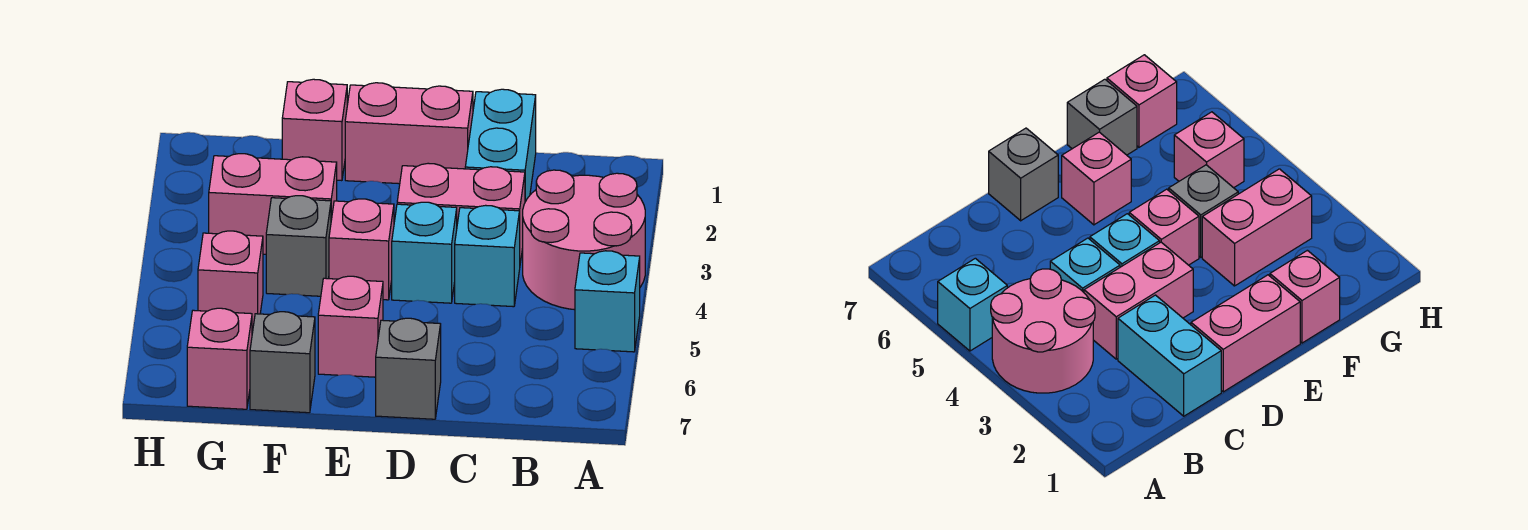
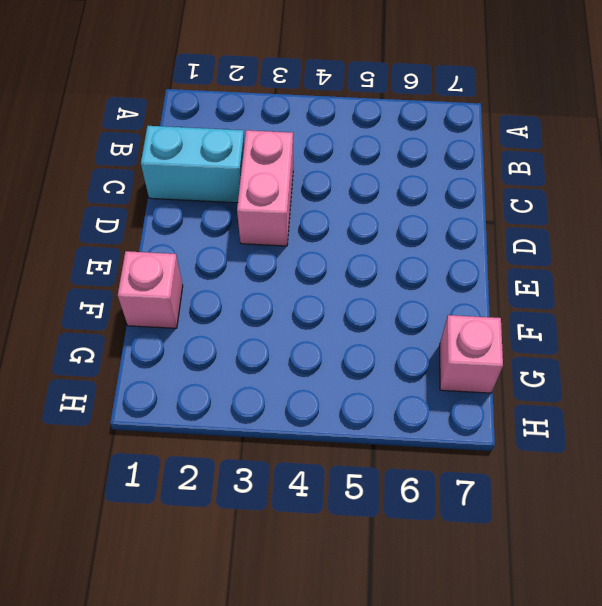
none -> pink 2x2 round brick [523,170,645,310]
none -> cyan 1x1 brick [575,251,640,352]
none -> cyan 1x1 brick [455,205,520,307]

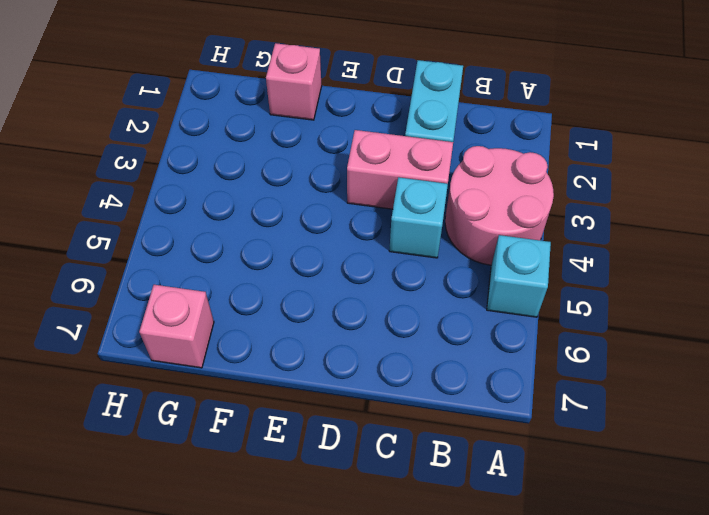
none -> pink 1x2 brick [345,83,473,184]
none -> cyan 1x1 brick [392,202,457,303]
none -> grey 1x1 brick [376,318,441,419]

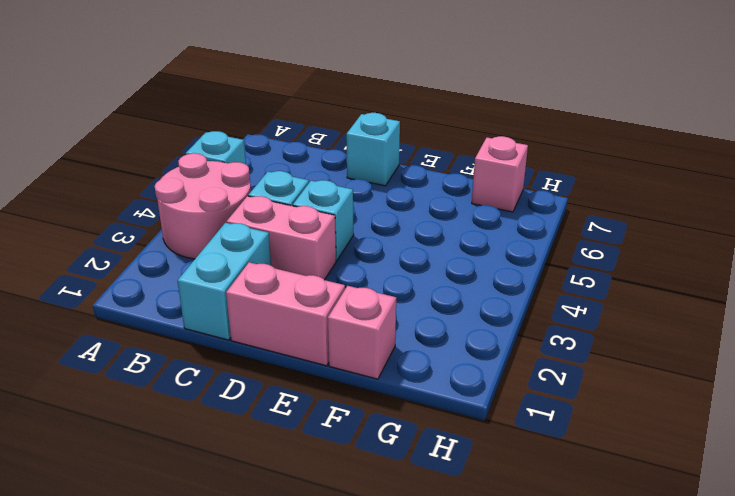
cyan 1x1 brick [346,113,400,186] -> grey 1x1 brick [376,318,441,419]
none -> pink 1x1 brick [329,199,394,300]
none -> pink 1x1 brick [318,276,383,377]
none -> pink 1x2 brick [209,154,337,254]

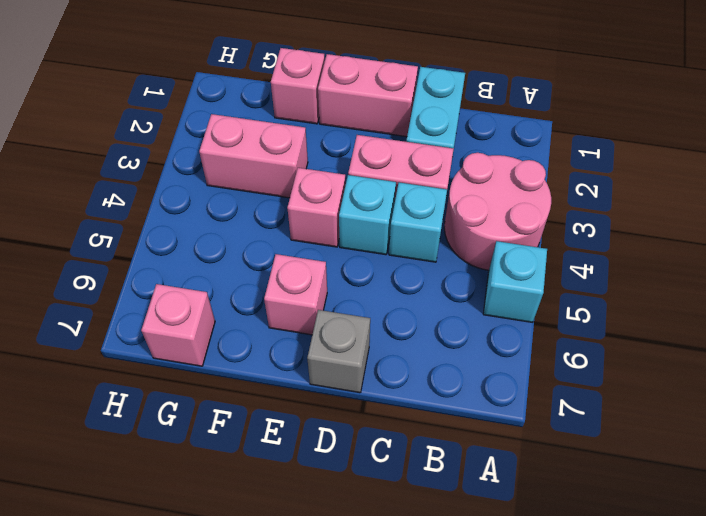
none -> grey 1x1 brick [266,196,331,296]
none -> grey 1x1 brick [250,312,315,413]
none -> pink 1x1 brick [198,231,263,332]

